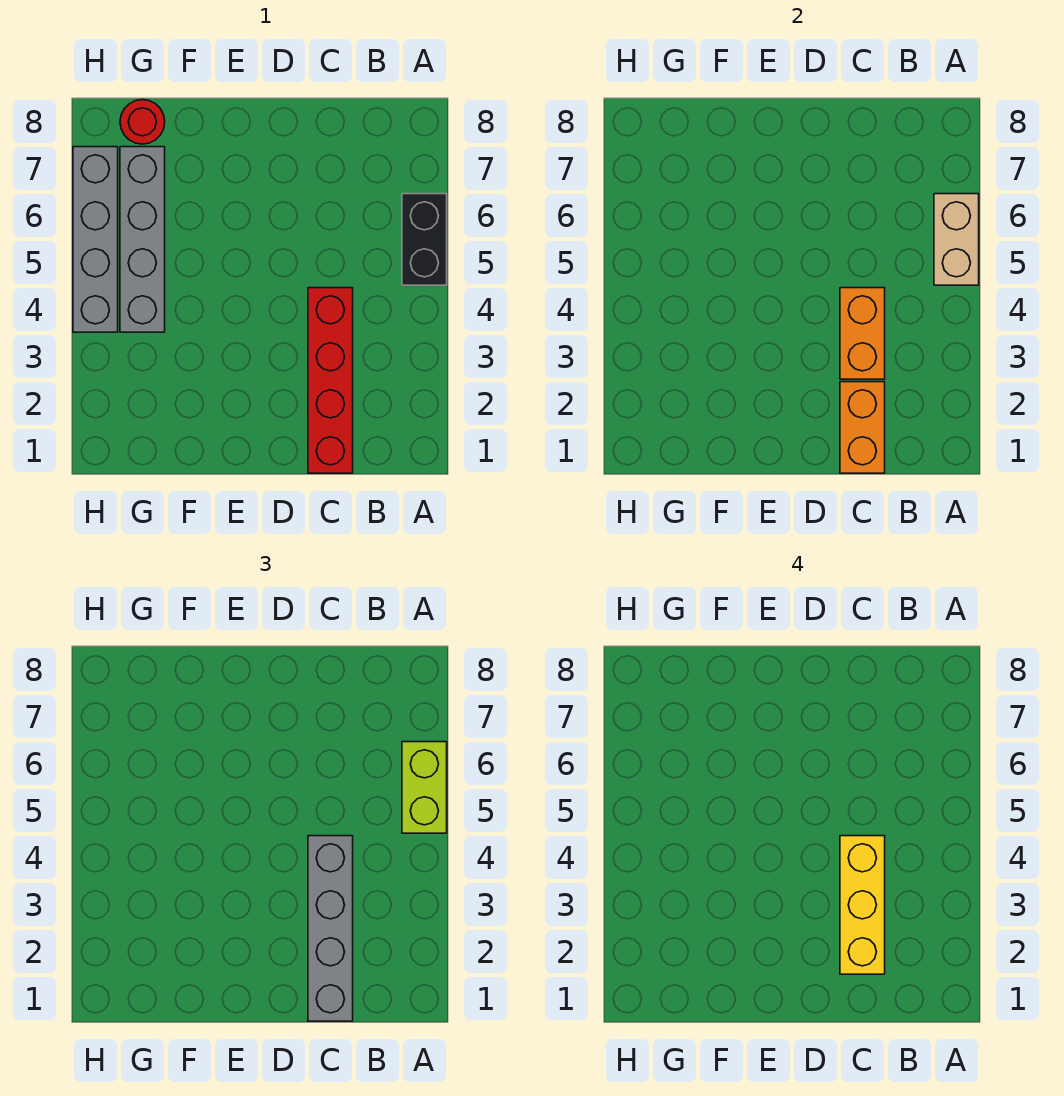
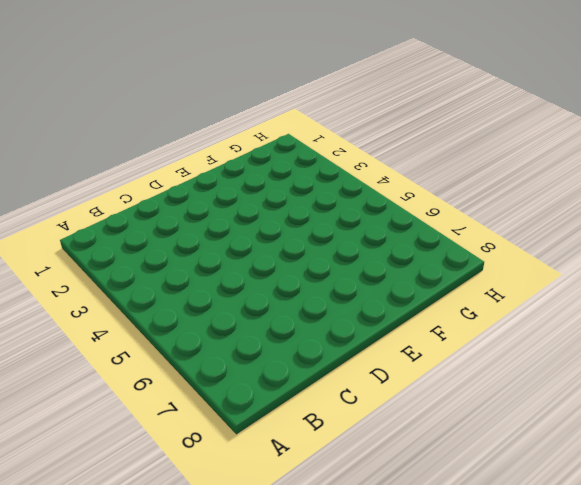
none -> black 1x2 brick [402,194,447,285]
none -> red 1x4 brick [308,288,353,473]

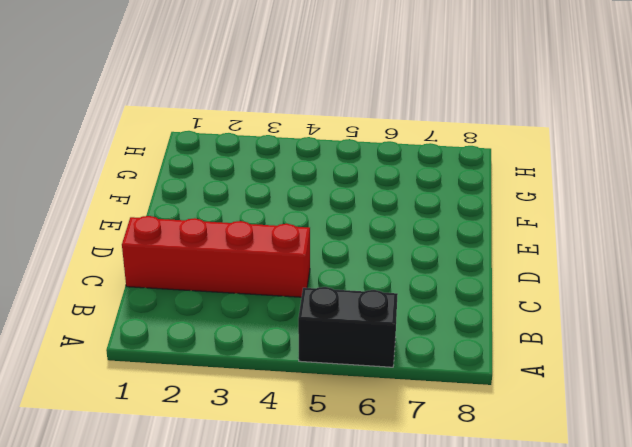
none -> grey 1x4 brick [120,147,165,332]
none -> red 1x1 round brick [120,100,165,144]

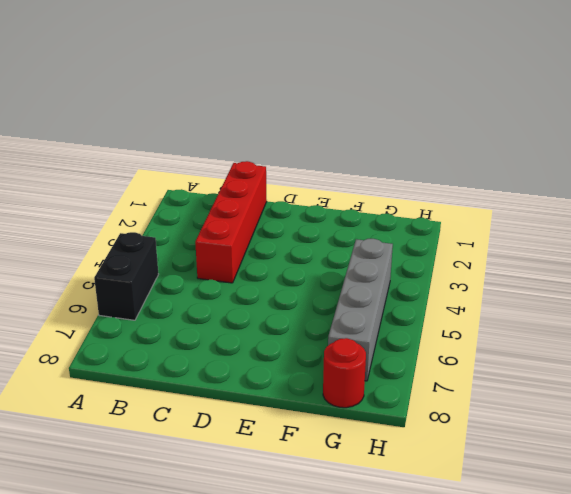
none -> grey 1x4 brick [73,147,118,332]
none -> tan 1x2 brick [934,194,979,285]

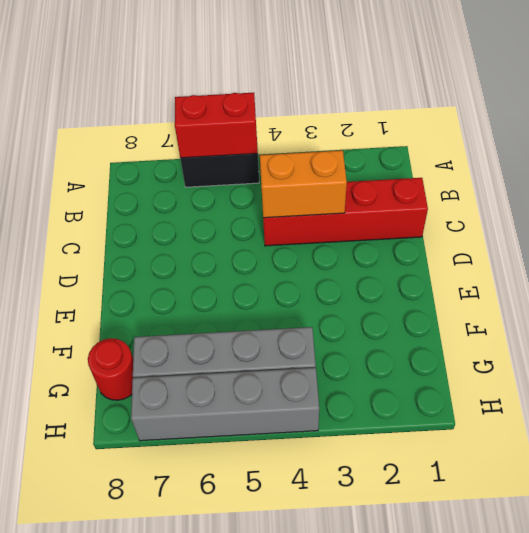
red 1x2 brick [175,93,258,158] -> tan 1x2 brick [934,194,979,285]
none -> orange 1x2 brick [840,382,885,473]
none -> lime 1x2 brick [402,742,447,833]

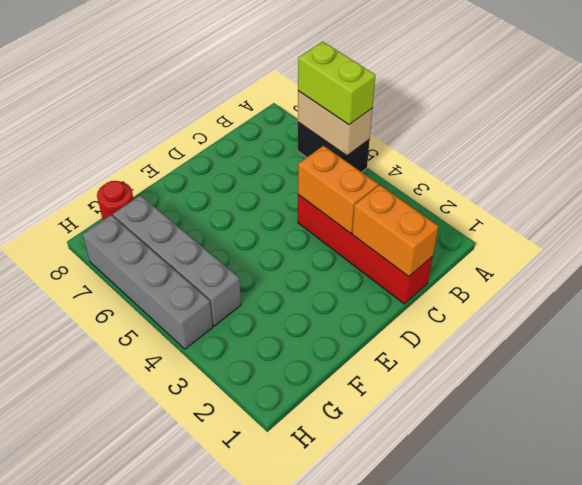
none -> grey 1x4 brick [308,836,353,1021]
none -> yellow 1x3 brick [840,836,885,974]

